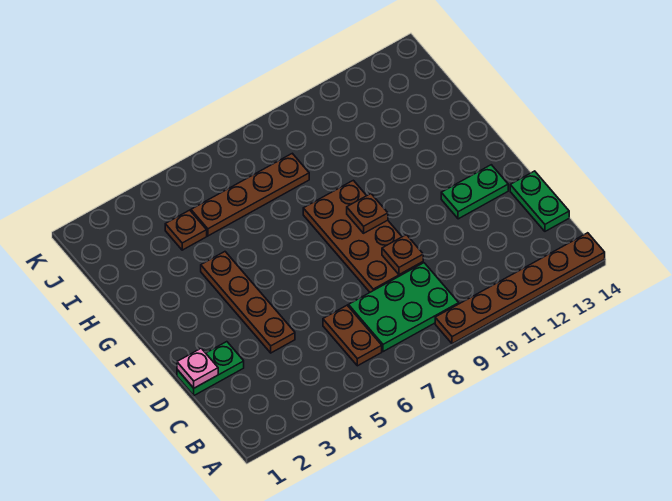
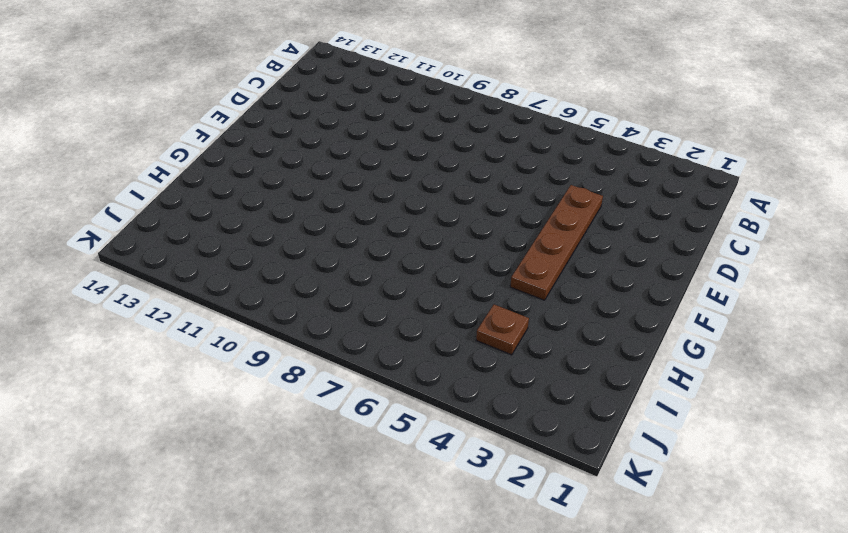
none -> brown 1x6 plate [435,233,605,344]
none -> brown 1x2 plate [323,305,382,366]
none -> green 2x3 plate [348,263,459,352]

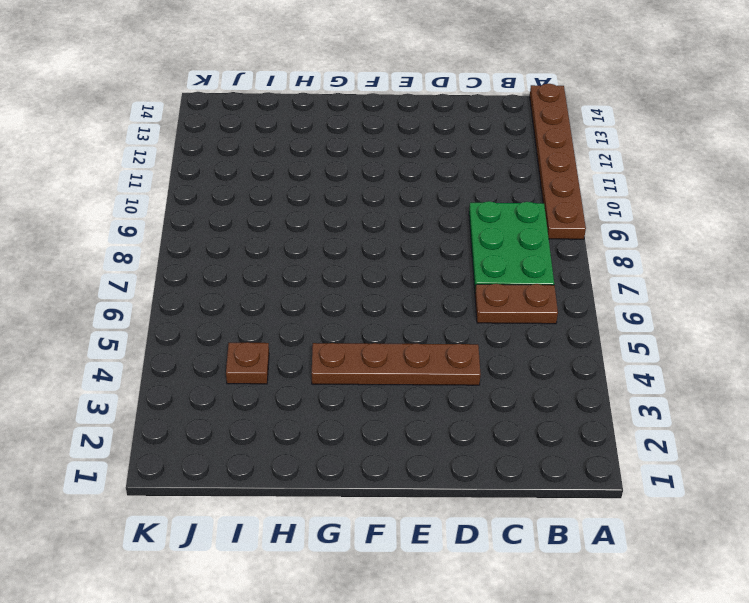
none -> green 1x2 plate [510,171,569,231]
none -> green 1x2 plate [177,342,244,396]
none -> brown 2x4 plate [303,180,423,292]

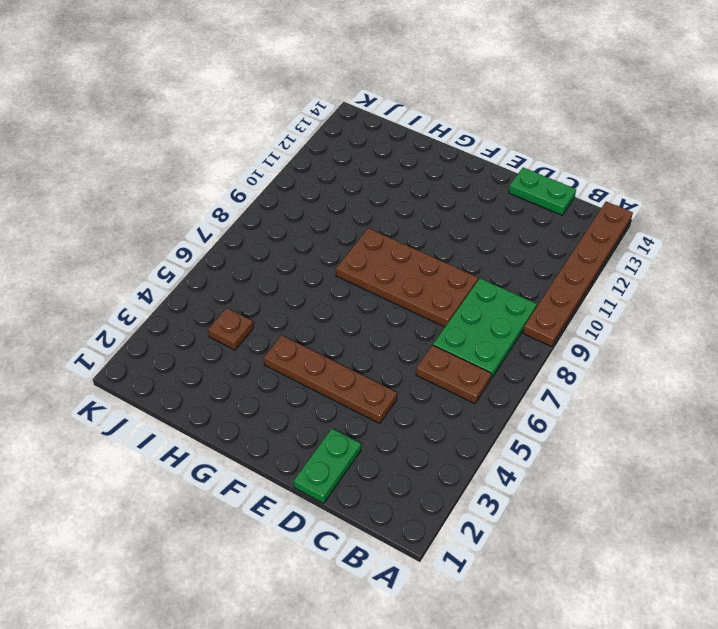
none -> green 1x2 plate [441,165,508,219]
none -> brown 1x4 plate [191,153,309,236]
none -> pink 1x1 plate [177,348,218,388]

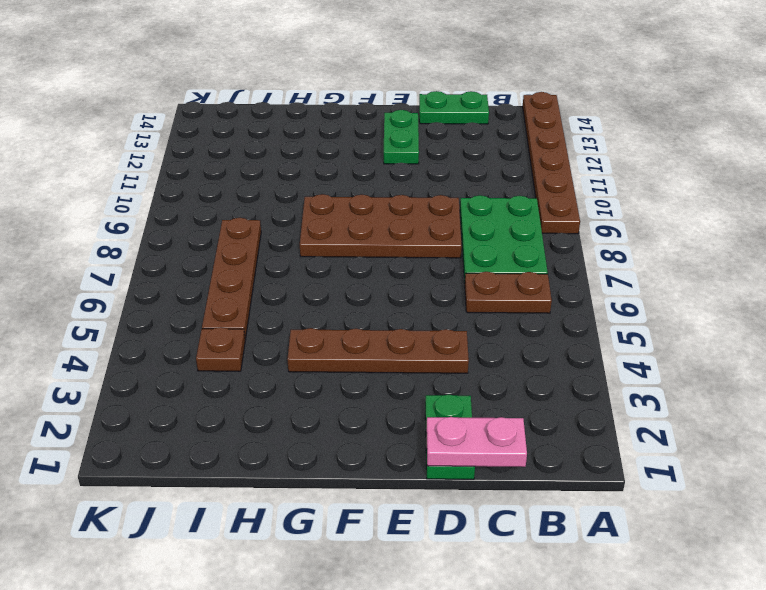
pink 1x2 plate [426,417,527,467] -> pink 1x1 plate [177,348,218,388]
none -> brown 1x1 plate [382,235,423,275]
none -> brown 1x1 plate [347,194,388,233]

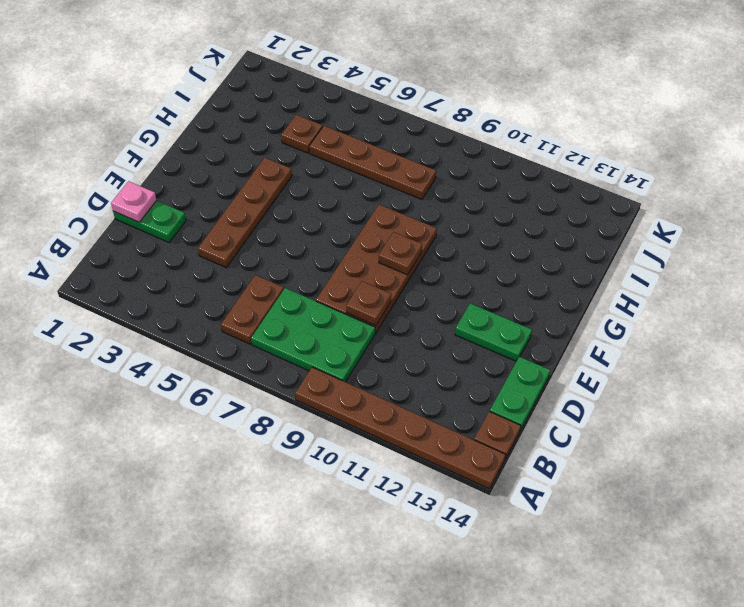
brown 1x1 plate [474,411,521,459] -> none

